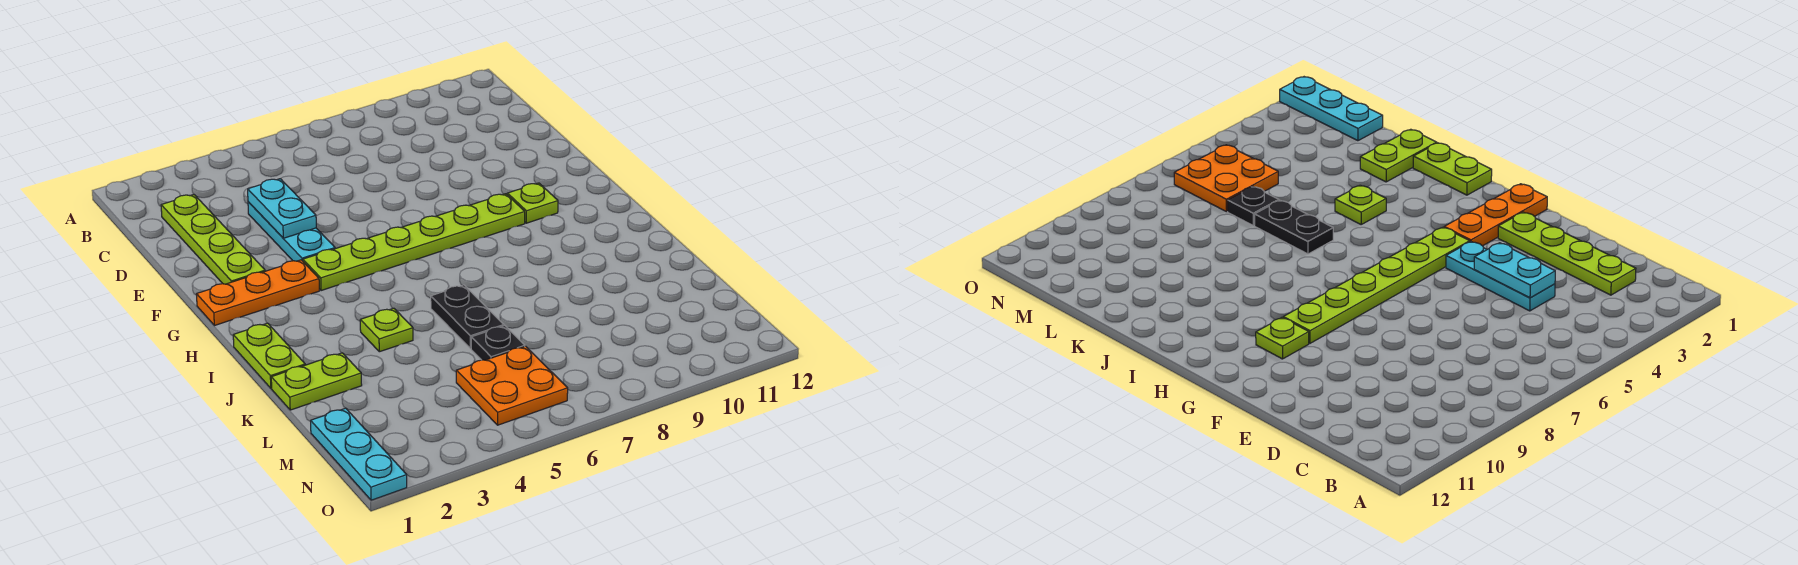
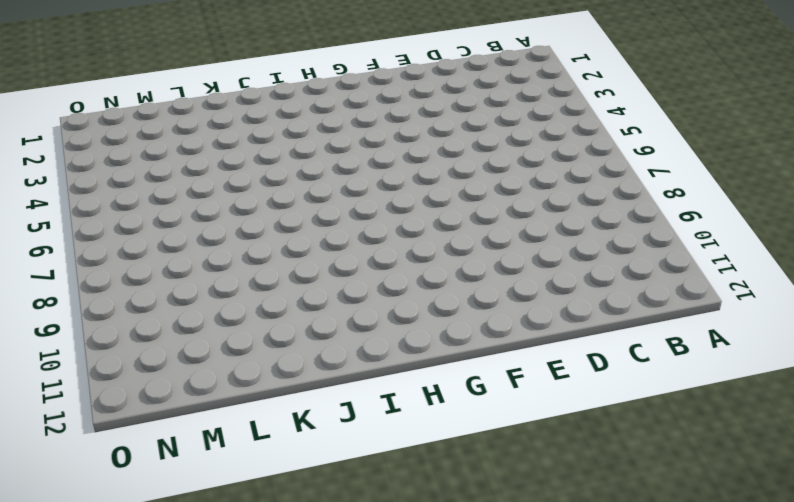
none -> lime 1x4 plate [161,194,265,284]
none -> cyan 1x3 plate [248,202,335,261]
none -> orange 1x3 plate [196,260,319,326]

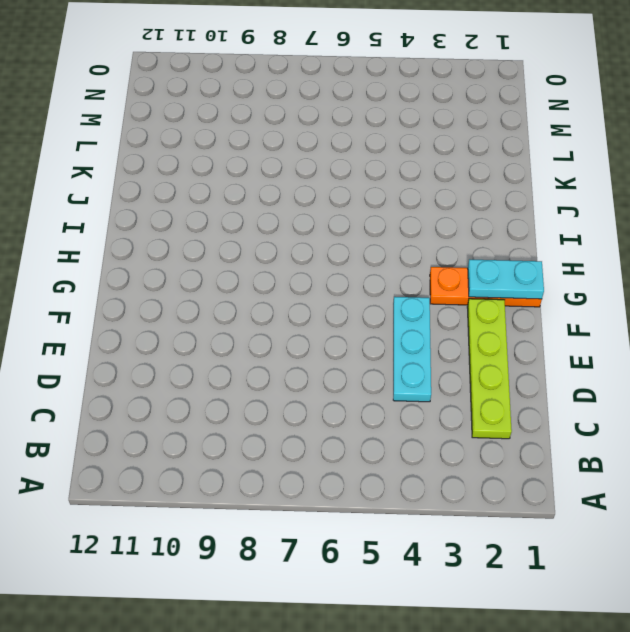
cyan 1x2 plate [468,259,544,299] -> cyan 1x2 plate turned to [248,179,316,238]
none -> lime 1x6 plate [303,194,525,291]
none -> lime 1x1 plate [507,183,558,223]
none -> lime 1x2 plate [233,323,305,388]

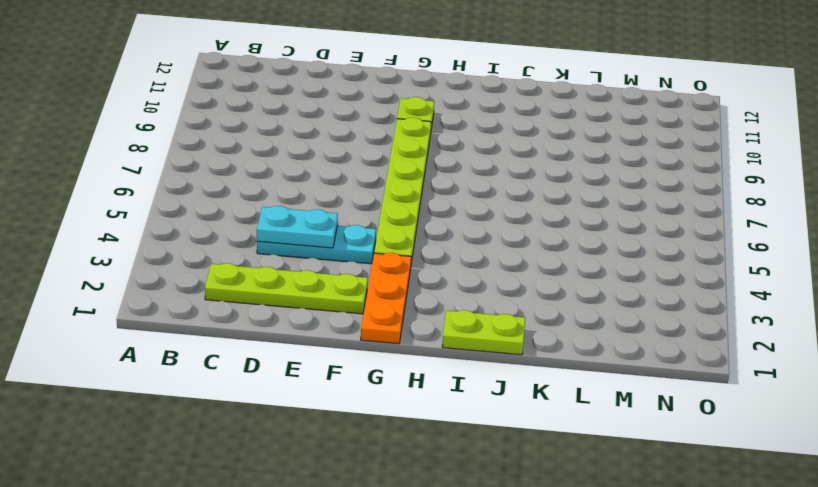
none -> lime 1x1 plate [360,308,413,352]
none -> black 1x2 plate [431,285,504,349]
none -> lime 1x2 plate [271,353,362,410]

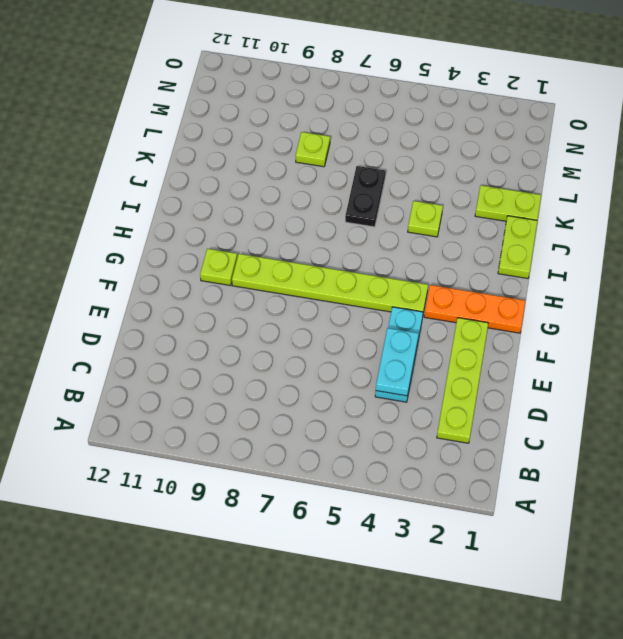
lime 1x1 plate [295,132,330,167] -> none
none -> black 1x1 plate [471,326,525,360]
none -> cyan 1x3 plate [311,408,407,500]
none -> orange 2x2 plate [456,346,568,425]

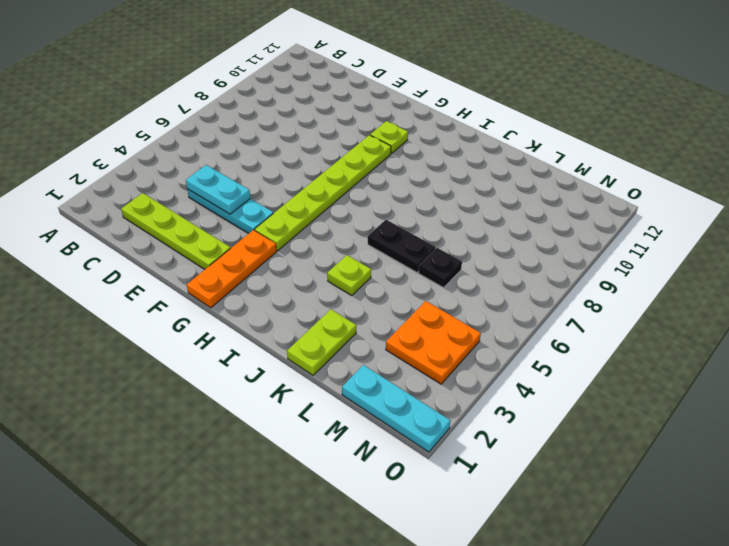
orange 2x2 plate [386,301,481,384] -> orange 2x2 plate moved to [456,346,568,425]
none -> lime 1x2 plate [233,323,305,388]

